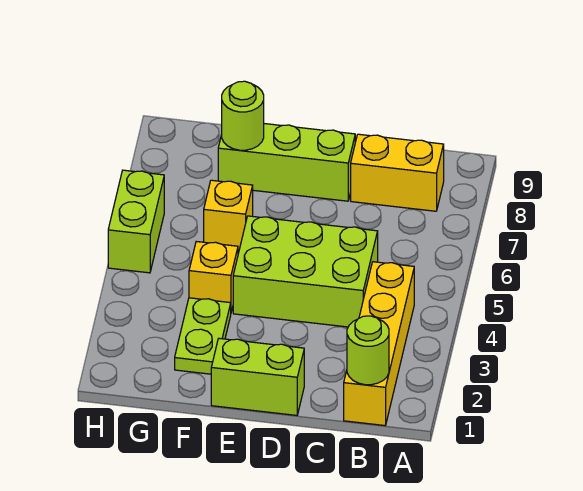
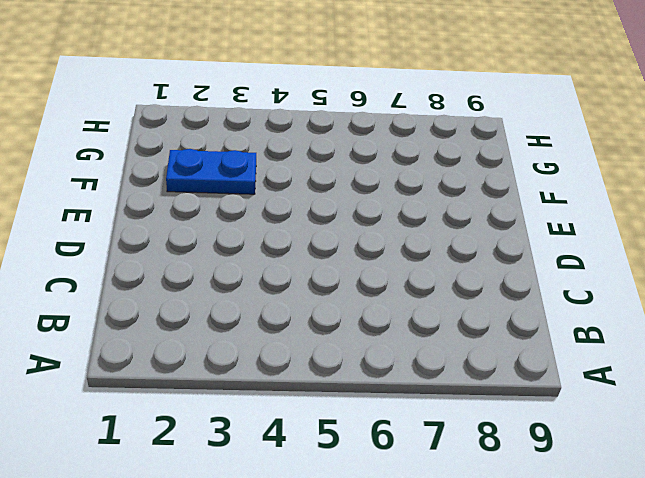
blue 1x2 plate [166,149,256,194] -> lime 1x2 plate [175,298,231,374]
none -> yellow 1x4 brick [344,262,414,426]
none -> yellow 1x2 brick [351,134,444,211]

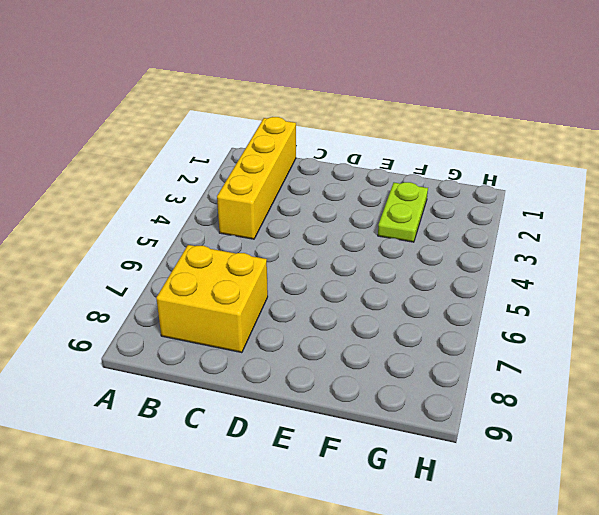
yellow 2x2 brick [156,245,268,353] -> yellow 1x2 brick [351,134,444,211]
none -> lime 2x3 brick [233,216,378,327]
none -> lime 1x2 brick [211,338,304,415]

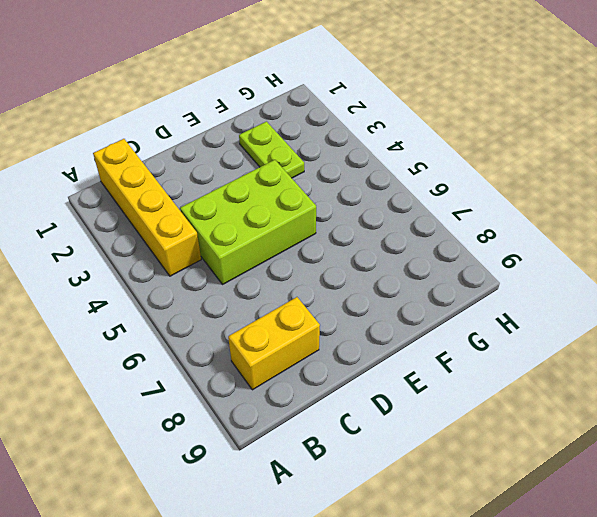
none -> lime 1x2 brick [211,338,304,415]
none -> lime 1x3 brick [218,124,355,201]

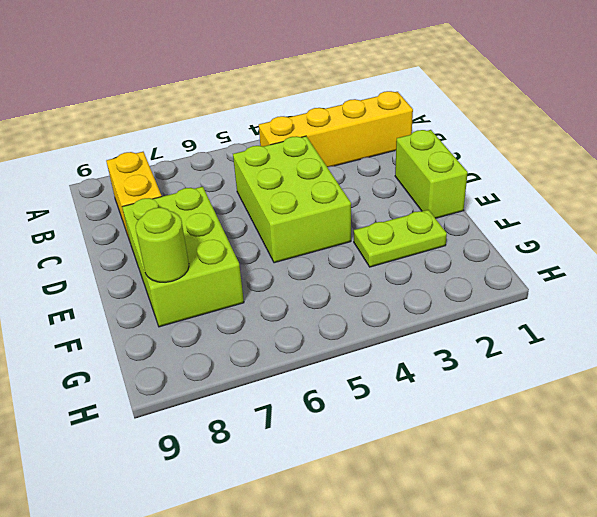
lime 2x3 brick [122,187,244,327] -> lime 1x3 brick [218,124,355,201]
none -> yellow 1x1 brick [189,242,238,312]
none -> yellow 1x1 brick [204,180,253,252]

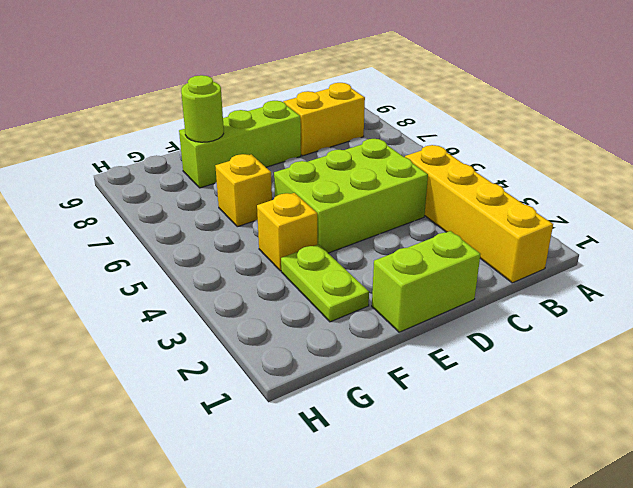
none -> lime 1x2 brick [108,170,164,273]
none -> lime 1x1 round brick [347,316,389,385]

